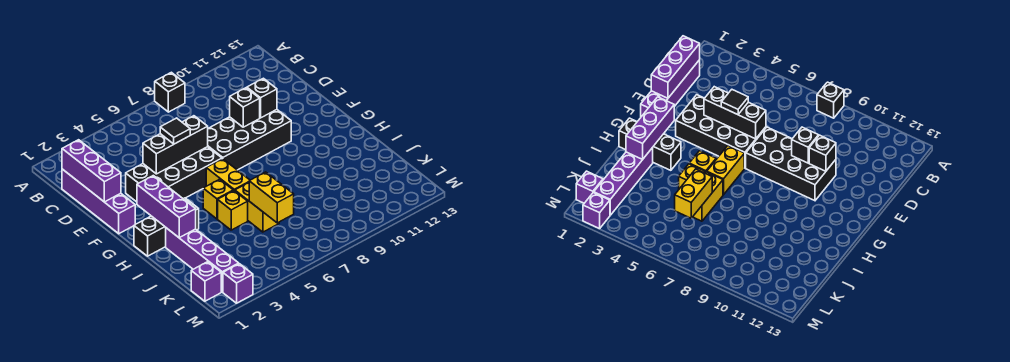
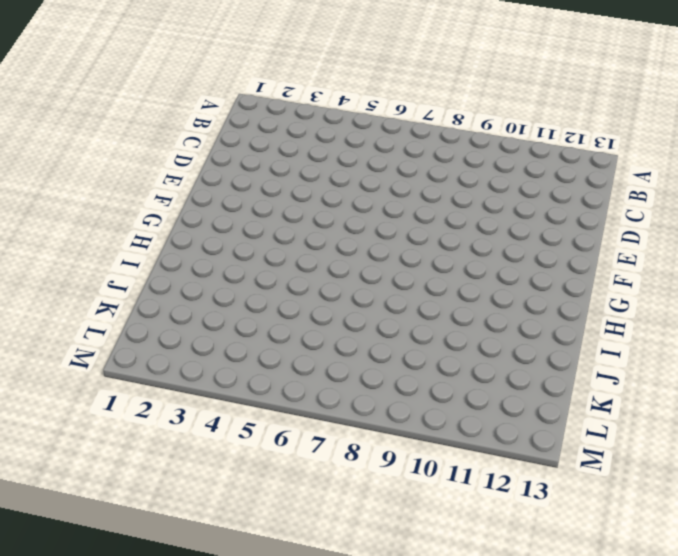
none -> black 1x1 brick [155,72,185,112]
none -> purple 1x4 brick [62,169,135,234]
none -> black 2x4 brick [126,147,222,202]

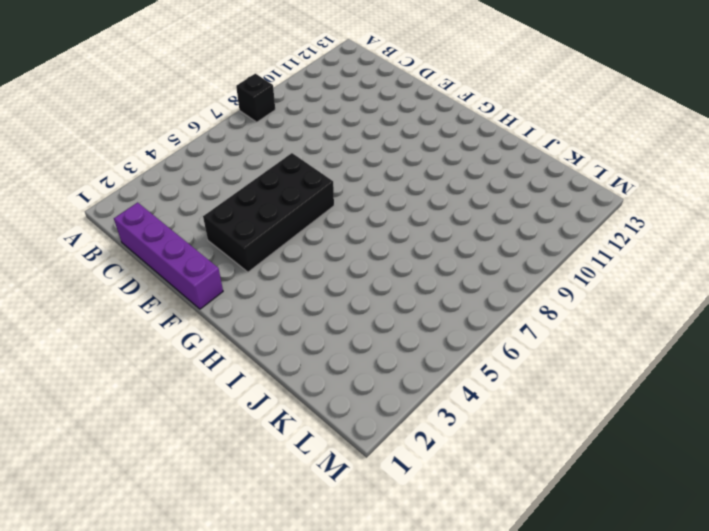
none -> black 2x4 brick [208,110,291,170]
none -> yellow 1x2 brick [206,159,250,191]
none -> black 1x3 brick [134,198,199,256]

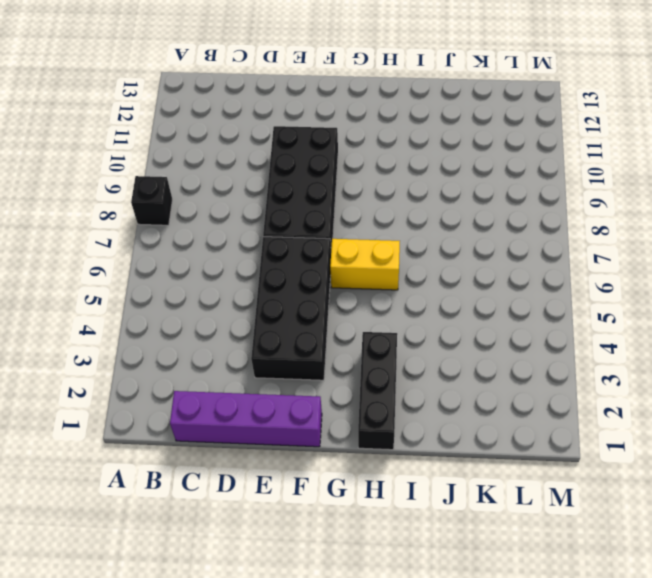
none -> yellow 1x1 brick [203,179,233,219]
none -> purple 1x4 brick [166,228,239,292]
none -> yellow 1x1 brick [218,191,248,230]

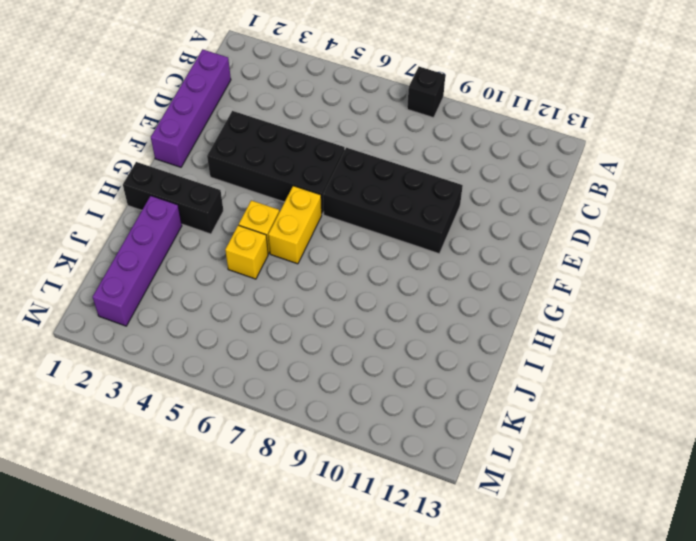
none -> yellow 1x2 brick [235,183,279,232]
none -> purple 1x1 brick [191,262,221,301]
none -> purple 1x1 brick [223,264,253,303]

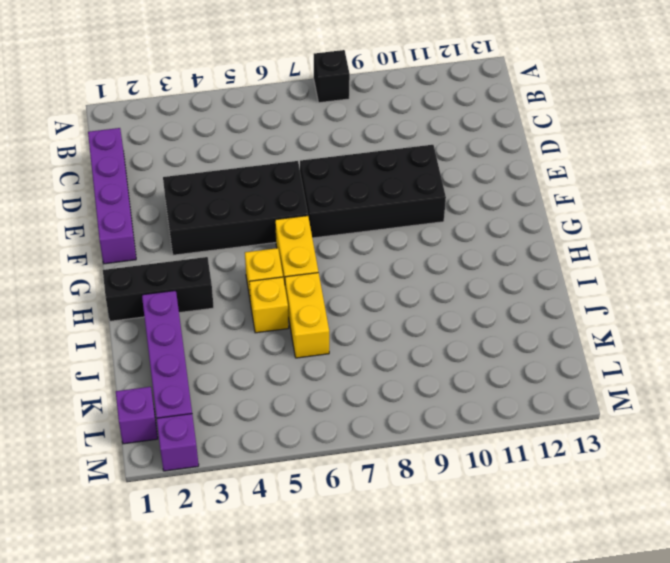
none -> purple 1x3 brick [62,140,121,202]
none -> black 1x3 brick [143,116,208,174]
none -> black 1x1 brick [230,88,260,127]

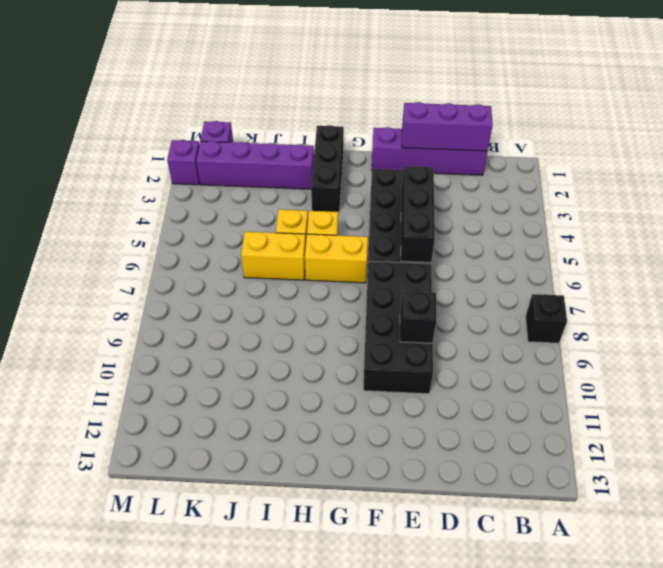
none -> black 1x1 brick [247,78,277,118]
none -> purple 1x3 brick [137,176,196,238]
none -> yellow 1x2 brick [249,172,294,223]

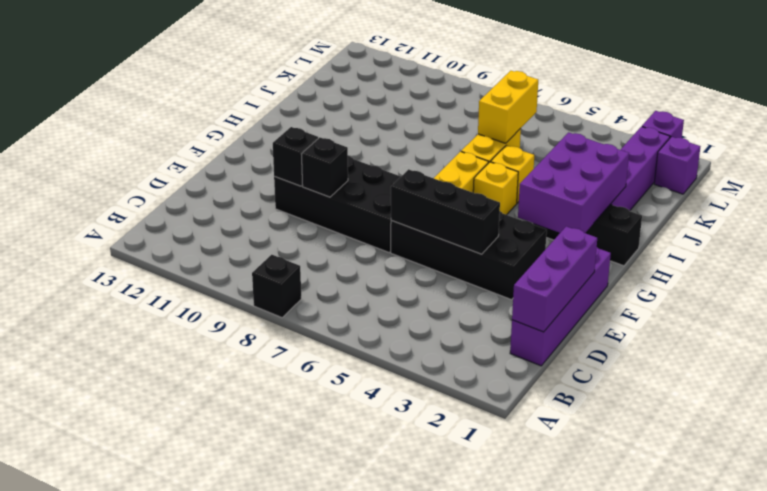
purple 2x3 brick [518,132,629,233] -> purple 1x3 brick [137,176,196,238]
none -> black 1x1 tile [160,118,190,144]

